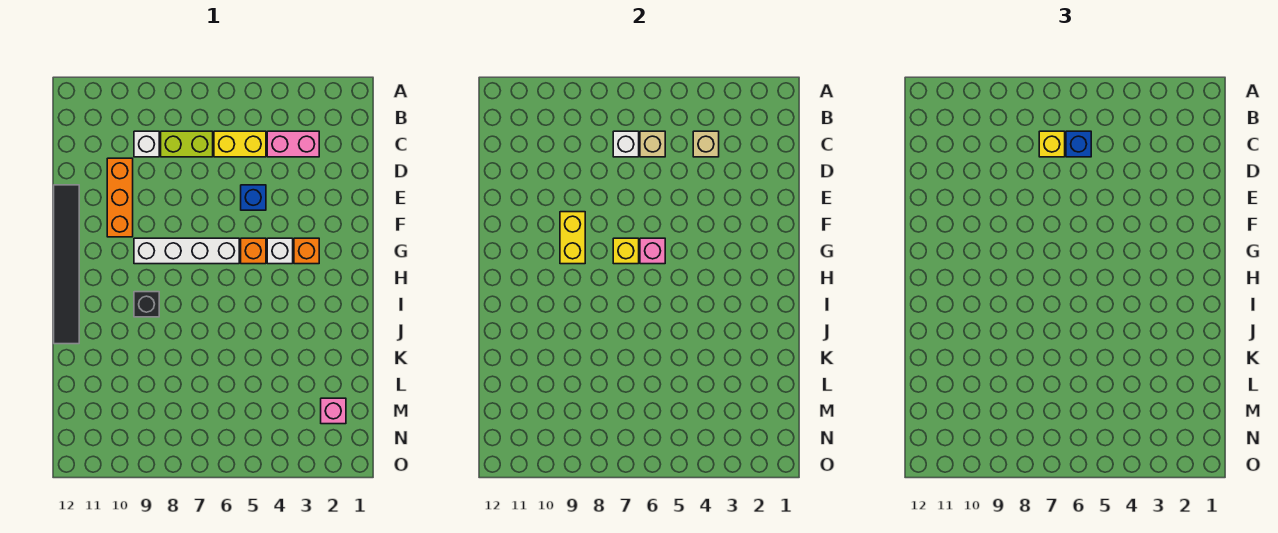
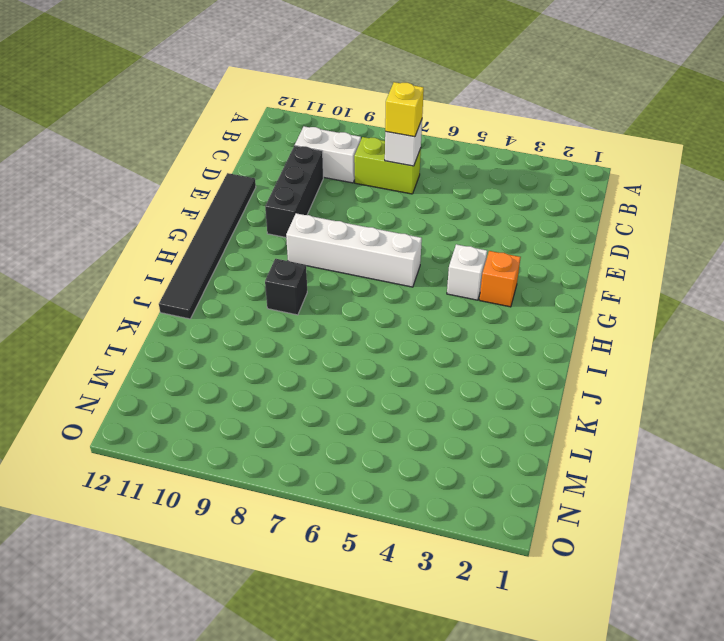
white 1x2 brick [295,126,361,183] -> white 1x1 brick [134,131,159,157]
black 1x3 brick [265,146,323,237] -> orange 1x3 brick [107,158,133,237]
none -> pink 1x2 brick [267,131,319,157]
none -> yellow 1x2 brick [214,131,266,157]
none -> blue 1x1 brick [241,185,266,210]

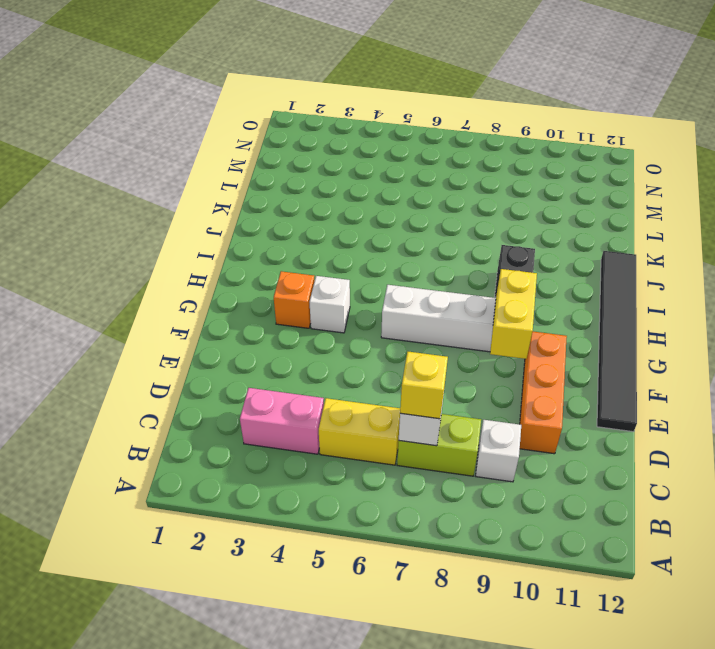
none -> blue 1x1 brick [241,185,266,210]
none -> orange 1x1 brick [241,238,266,264]
none -> pink 1x1 brick [321,398,346,424]

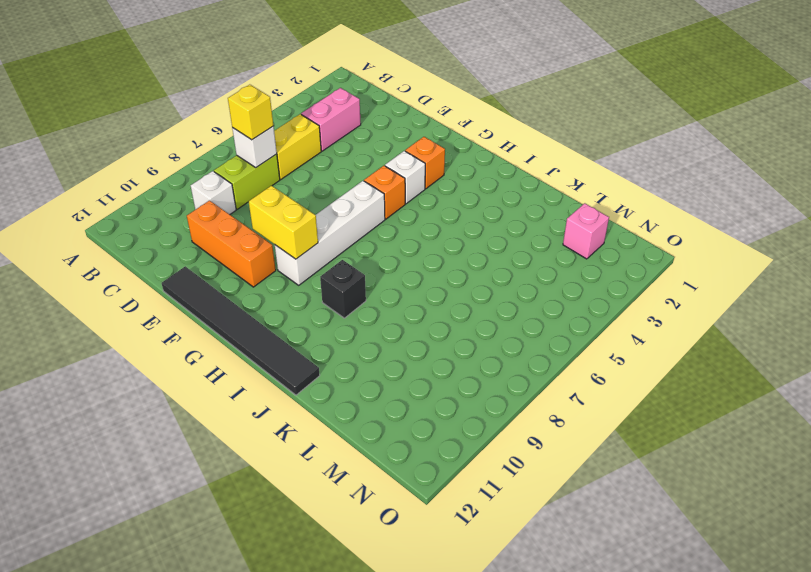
none -> blue 1x1 brick [241,185,266,210]
none -> tan 1x1 brick [693,131,719,157]
none -> tan 1x1 brick [640,131,665,157]

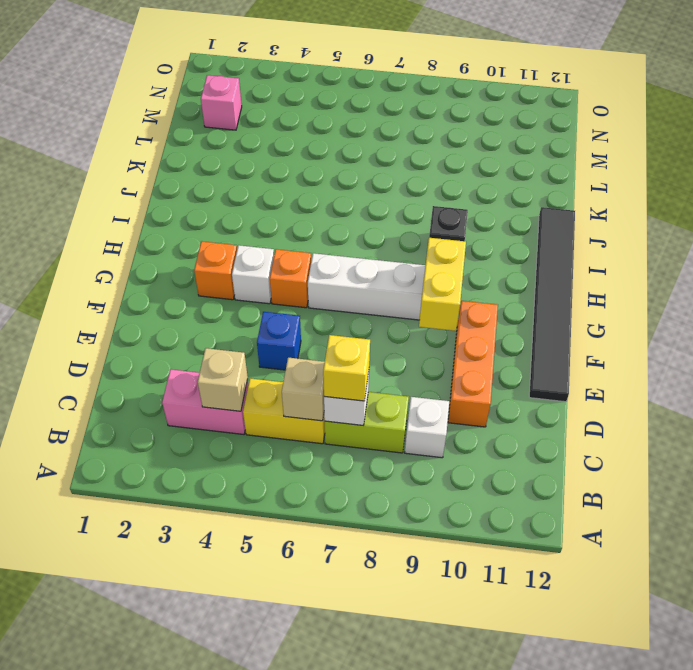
none -> pink 1x1 brick [640,238,665,264]
none -> yellow 1x1 brick [613,238,639,264]
none -> blue 1x1 brick [1066,131,1091,157]

